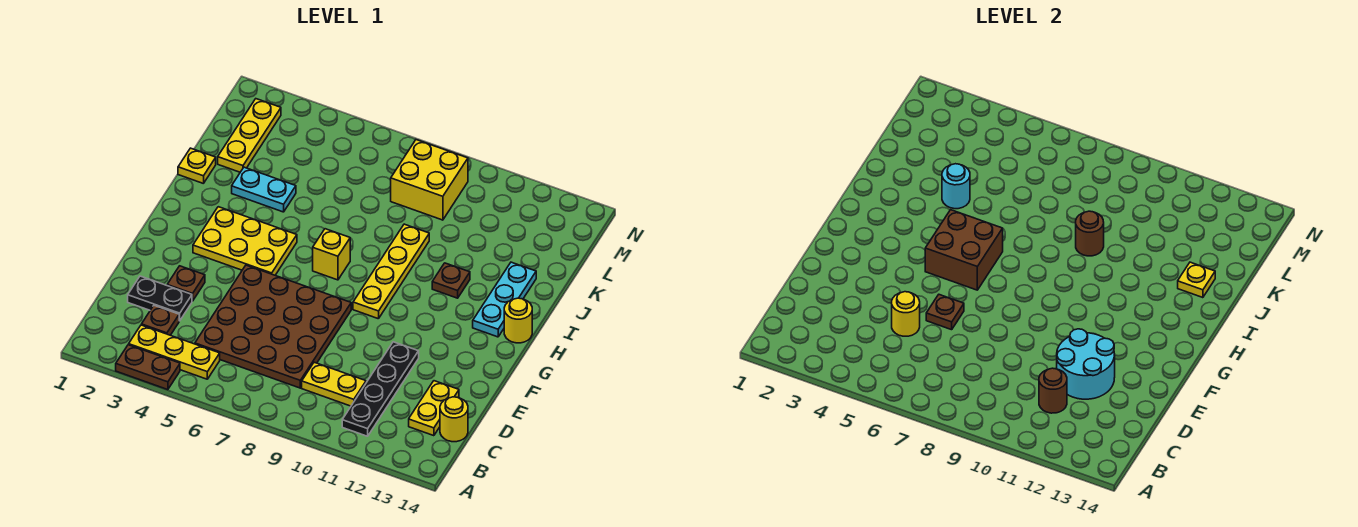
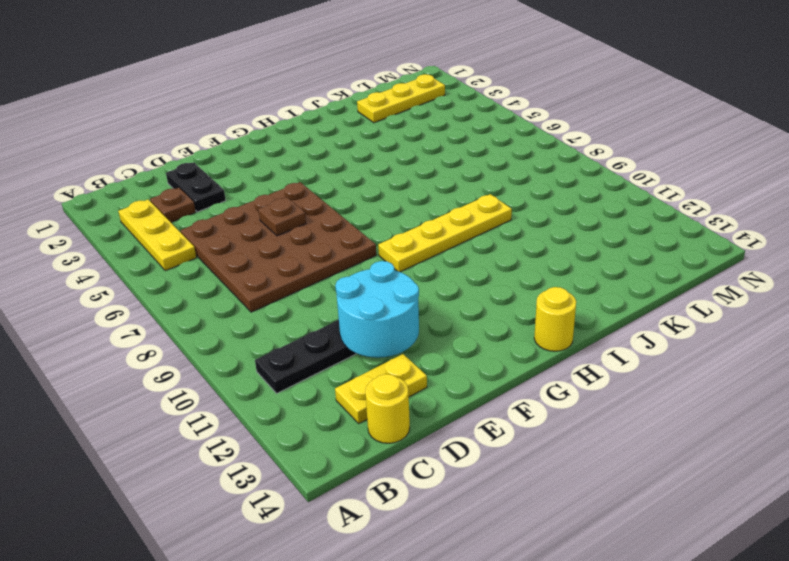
none -> brown 1x2 plate [116,345,180,390]
none -> yellow 1x2 plate [302,362,366,406]
none -> brown 1x1 plate [167,266,205,301]

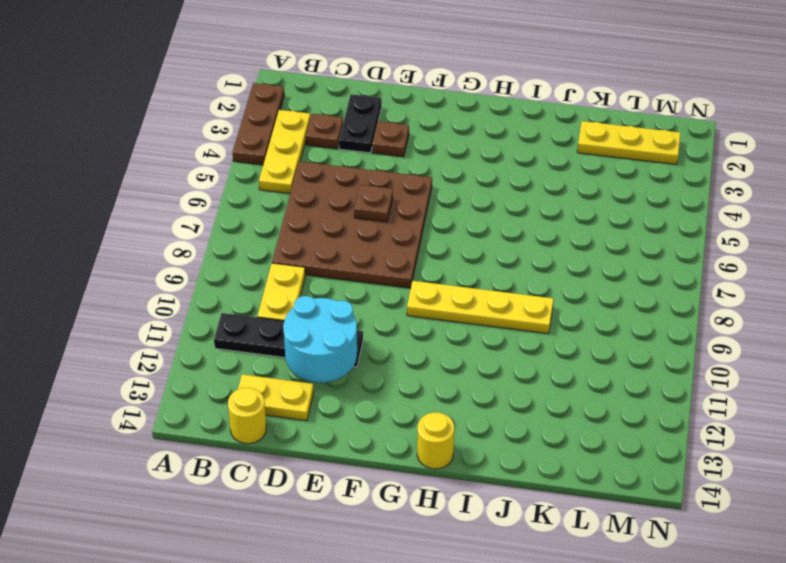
brown 1x3 plate [233,83,284,165] -> brown 1x2 plate [116,345,180,390]
none -> yellow 2x3 plate [193,207,297,275]
none -> yellow 1x1 brick [313,229,350,280]
none -> cyan 1x3 plate [473,262,536,337]

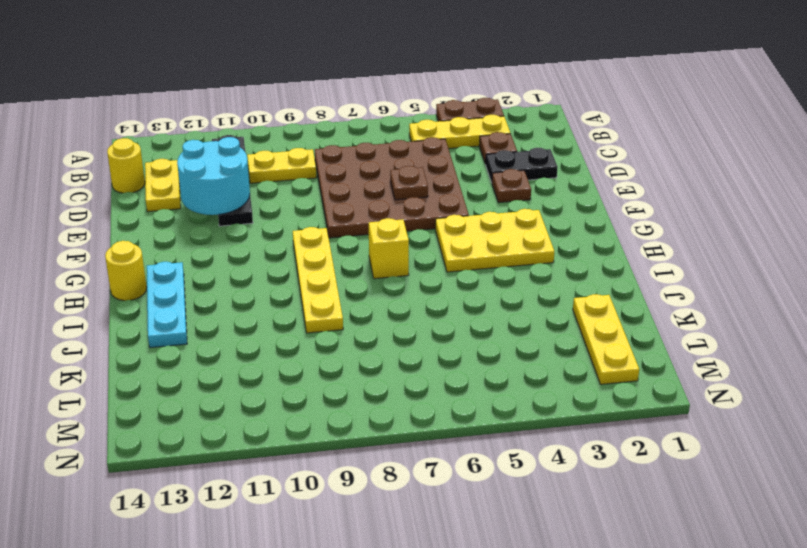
none -> brown 1x1 plate [432,263,470,298]
none -> yellow 1x1 plate [178,148,216,184]
none -> cyan 1x2 plate [232,167,296,212]

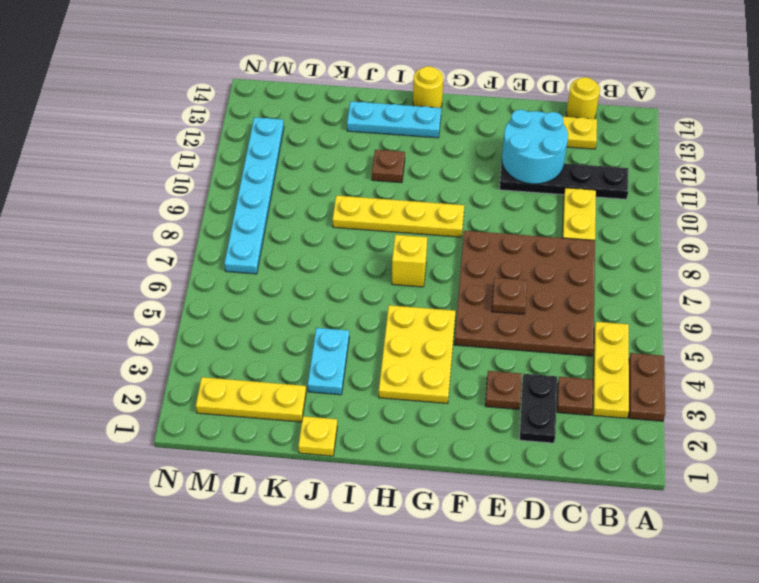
cyan 1x6 plate [224,117,284,274] -> yellow 2x2 brick [391,140,468,220]
none -> brown 1x1 round brick [1039,368,1067,413]
none -> yellow 1x1 round brick [892,292,920,336]
none -> brown 2x2 brick [925,210,1003,290]

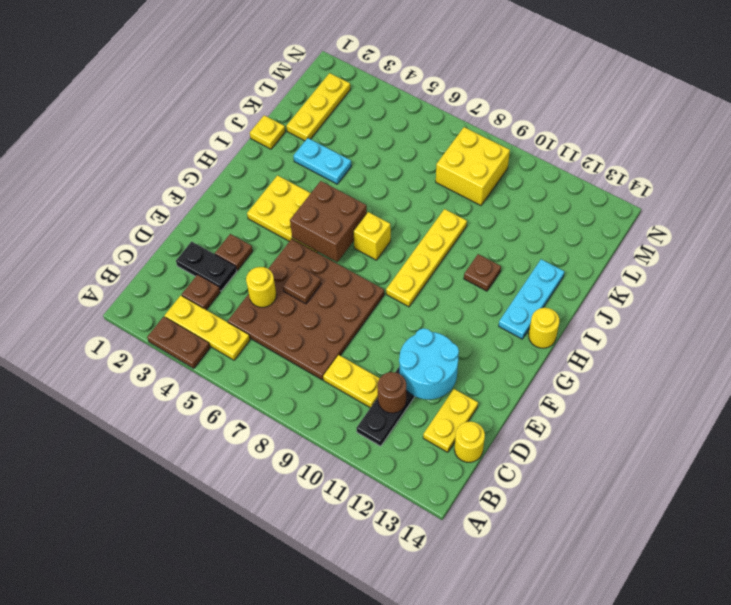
none -> cyan 1x1 round brick [942,164,970,209]
none -> brown 1x1 round brick [1076,211,1104,256]
none -> yellow 1x1 plate [1178,262,1215,298]

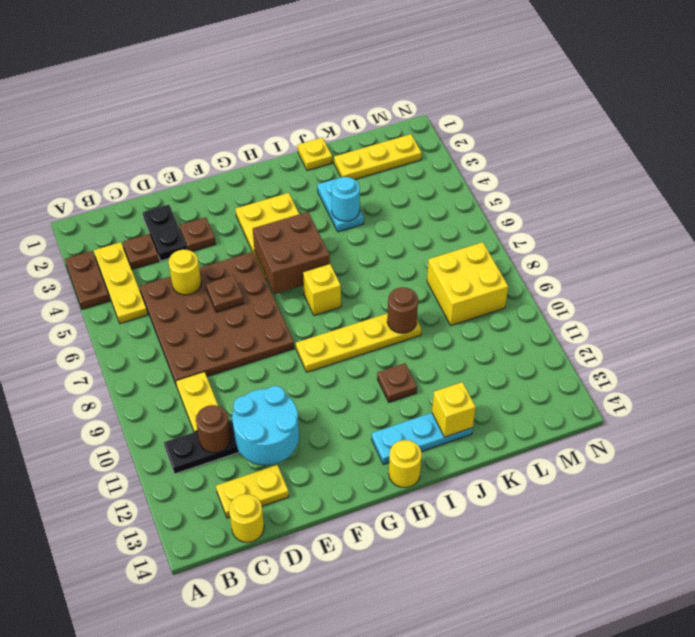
yellow 1x1 brick [432,382,476,437] -> yellow 1x1 plate [1178,262,1215,298]

